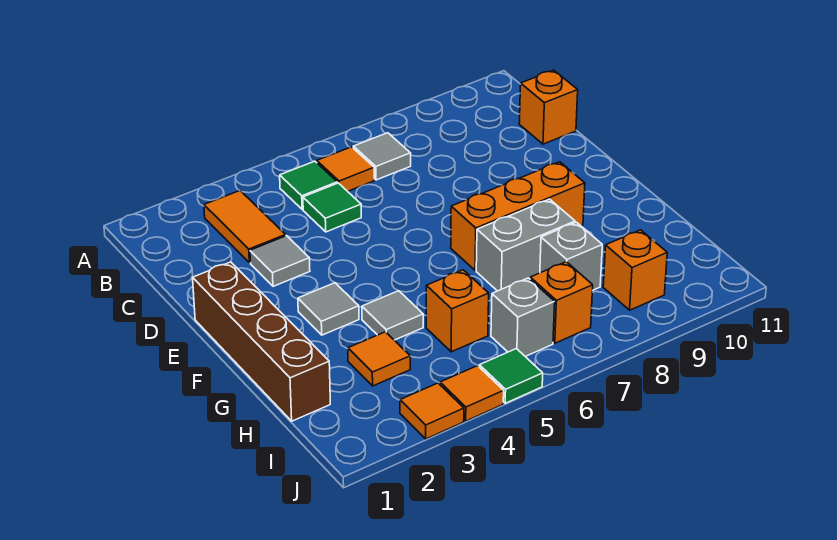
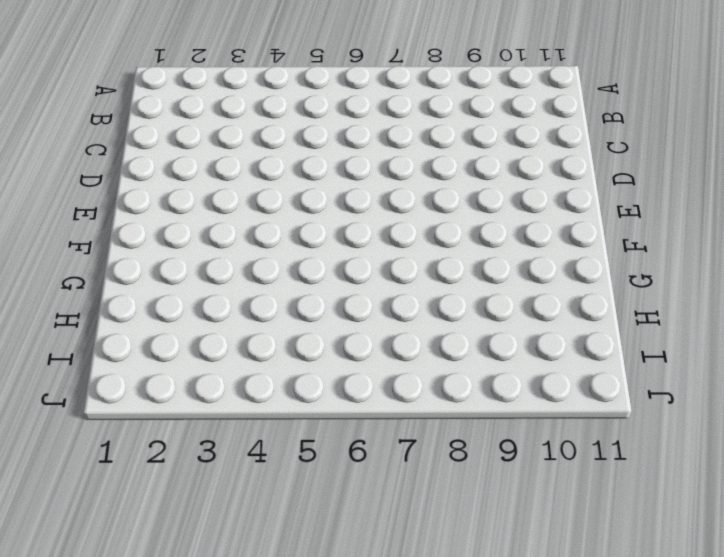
none -> orange 1x2 tile [204,191,286,263]
none -> green 1x1 tile [280,161,337,209]
none -> orange 1x1 tile [317,147,374,191]

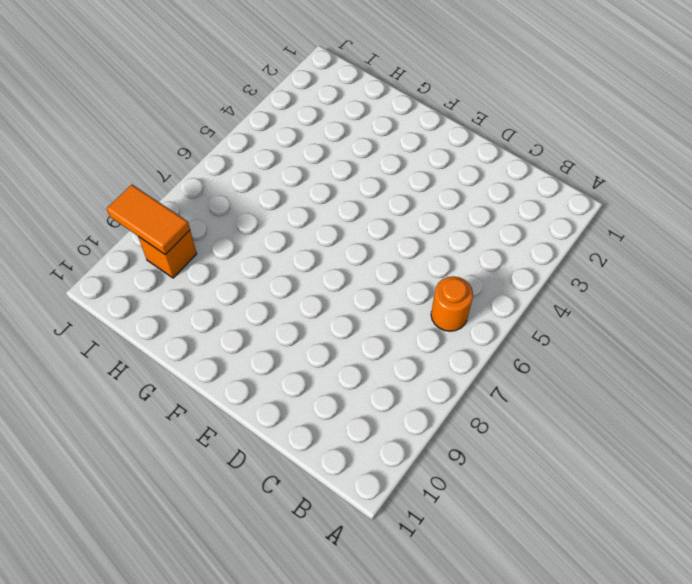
orange 1x1 round brick [431,276,473,331] -> orange 1x1 tile [317,147,374,191]
orange 1x2 tile [107,185,190,255] -> orange 1x2 tile moved to [204,191,286,263]
none -> green 1x1 tile [280,161,337,209]
none -> grey 1x1 tile [353,133,411,180]
none -> green 1x1 tile [303,183,361,232]

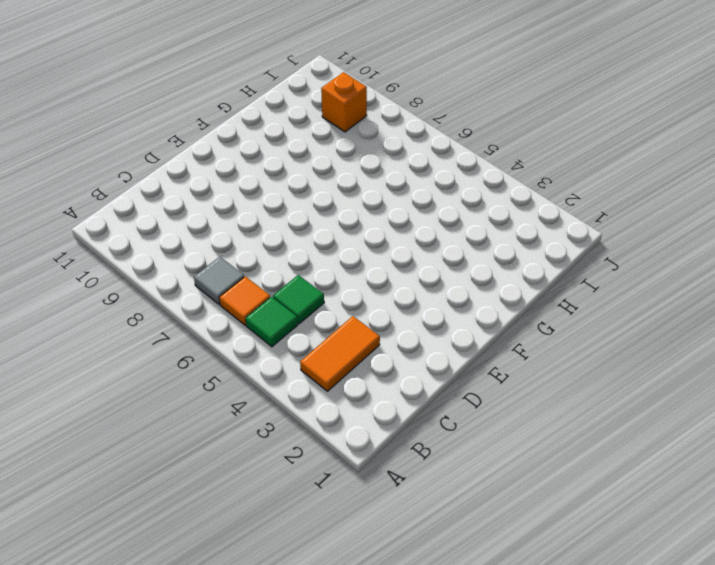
none -> orange 1x1 brick [519,70,578,144]
none -> grey 1x1 tile [250,236,310,286]
none -> brown 1x4 brick [193,262,330,421]

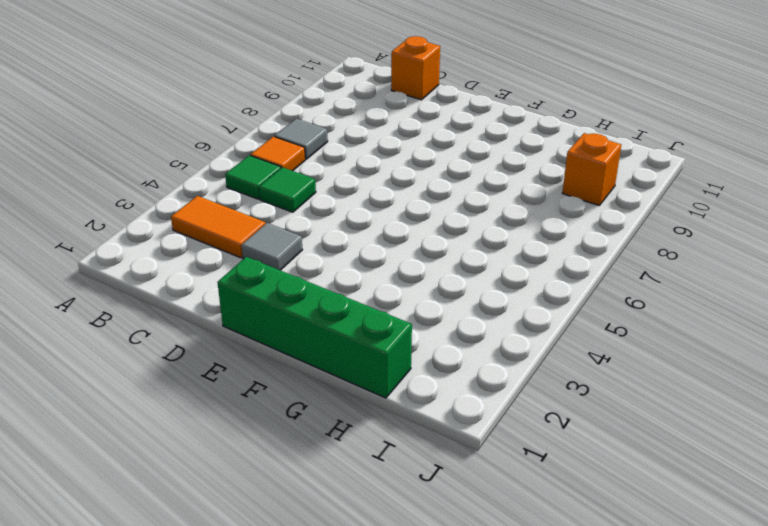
green 1x4 brick [217,257,412,398] -> brown 1x4 brick [193,262,330,421]
none -> grey 1x1 tile [298,283,359,335]
none -> orange 1x3 brick [451,162,585,270]
none -> grey 1x1 tile [362,291,423,340]

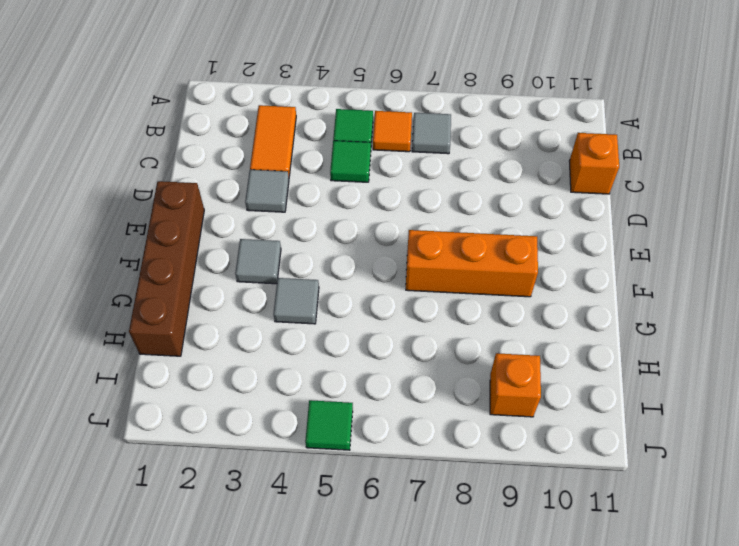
none -> grey 1x2 brick [476,199,575,291]
none -> orange 1x1 tile [348,332,410,386]
none -> orange 1x1 brick [426,270,489,352]

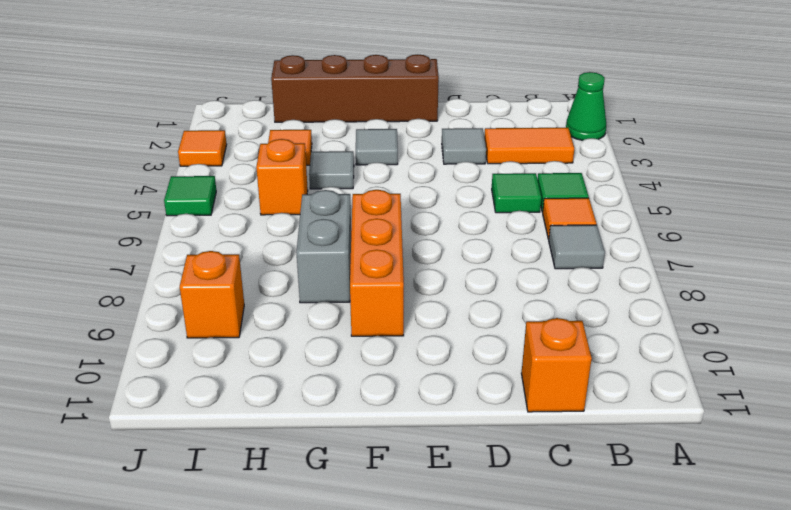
green 1x1 cone [566,72,606,140] -> none
none -> grey 1x1 brick [540,222,602,291]
none -> grey 1x1 brick [491,278,555,357]
none -> orange 1x1 brick [530,262,593,343]

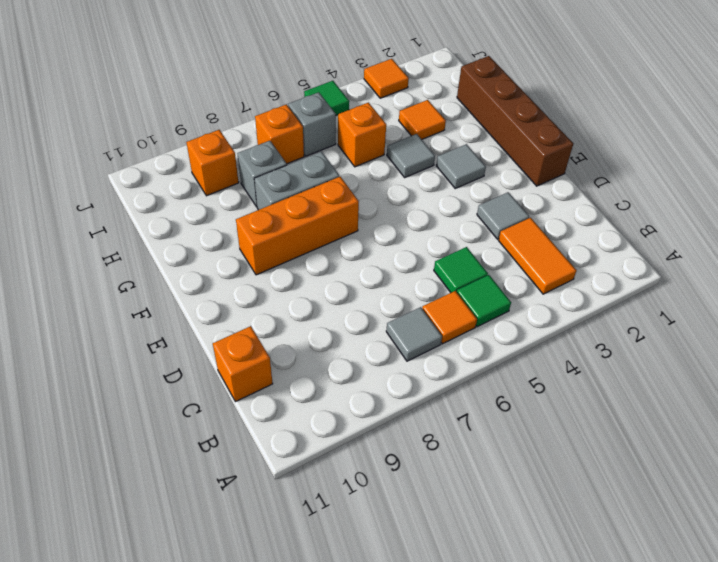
none -> orange 1x1 tile [440,366,504,421]

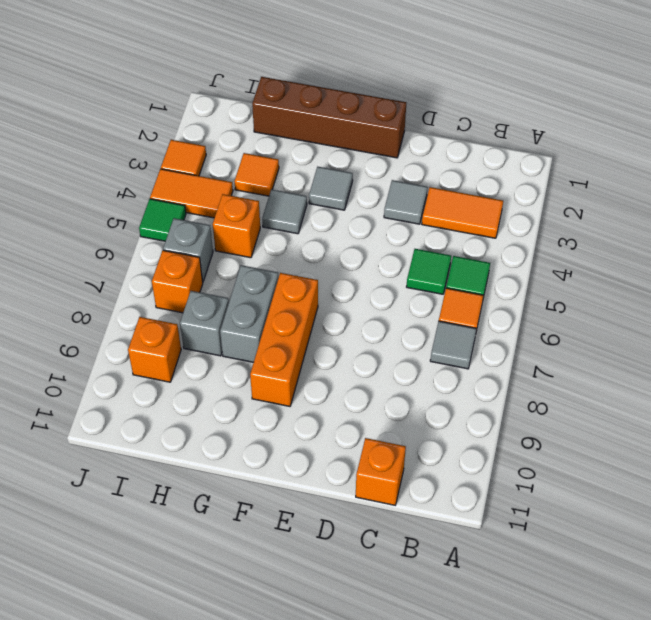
orange 1x2 tile [150,169,233,218] -> orange 1x1 tile [440,366,504,421]

